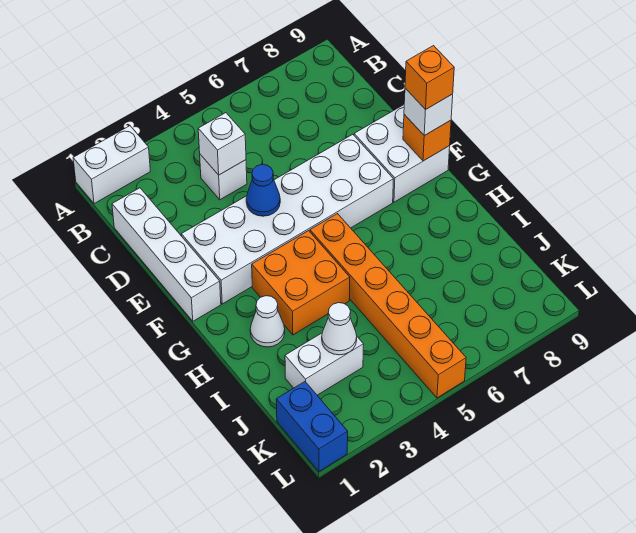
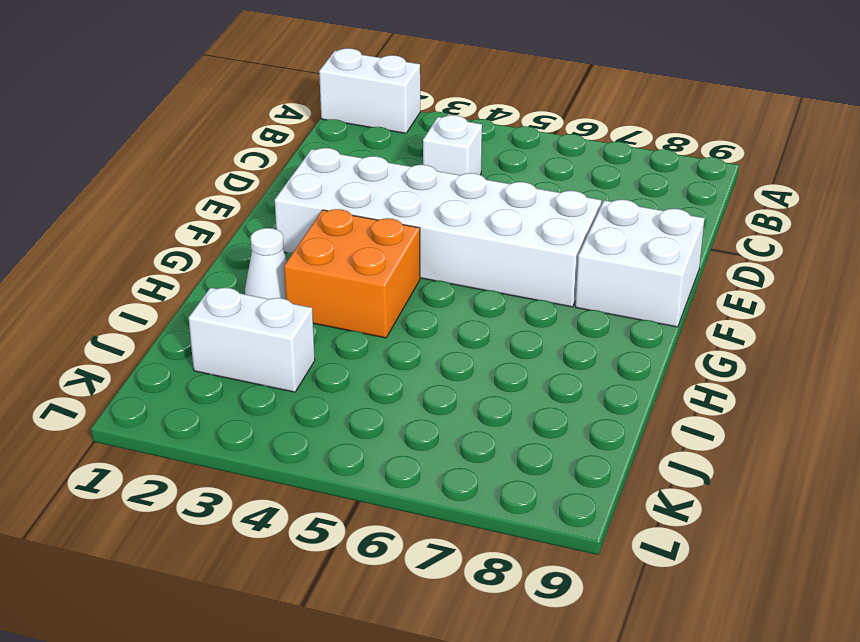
none -> white 1x4 brick [112,188,221,321]
none -> orange 1x6 brick [310,214,466,398]
none -> blue 1x2 brick [276,382,348,471]

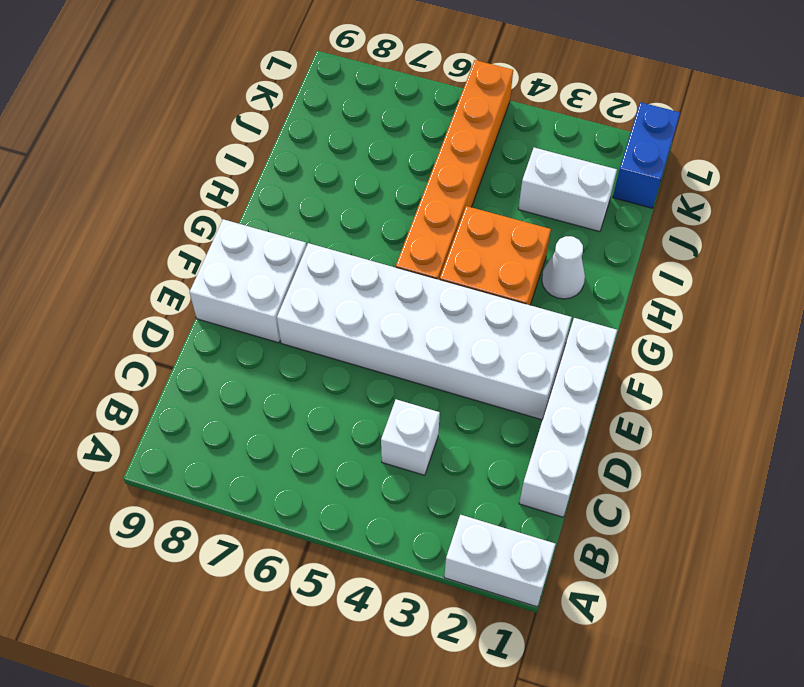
none -> white 1x1 brick [198,113,246,175]
none -> blue 1x1 cone [246,164,280,216]
none -> orange 1x1 brick [403,114,451,161]

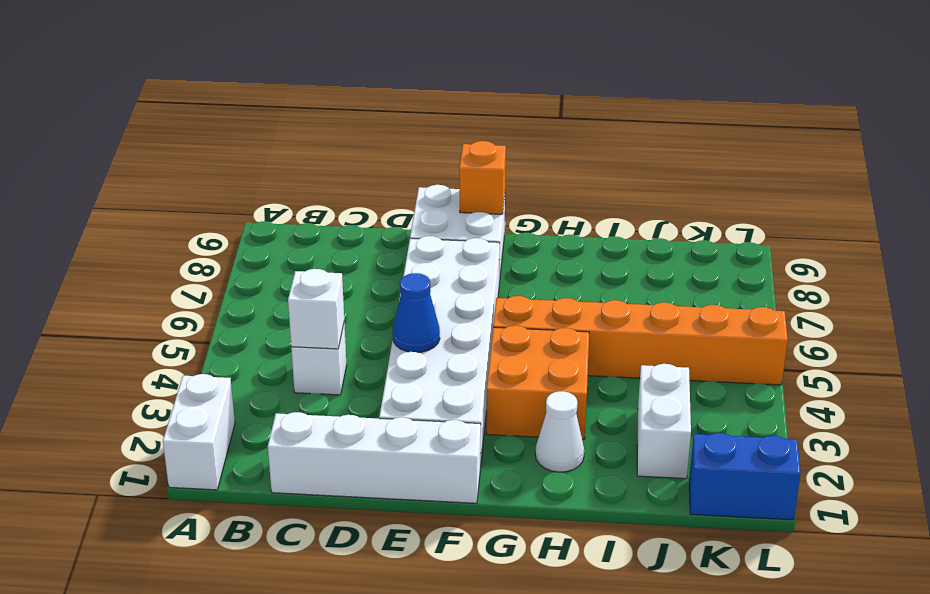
none -> white 1x1 cone [322,303,357,355]
none -> white 1x1 brick [404,88,453,136]
none -> orange 1x1 brick [405,46,454,110]

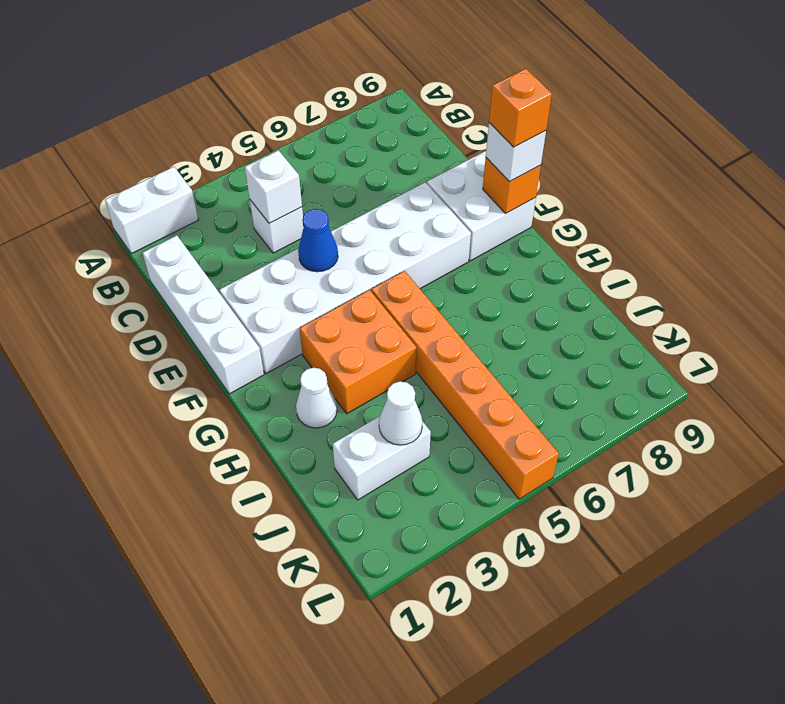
none -> blue 1x2 brick [276,382,348,471]

